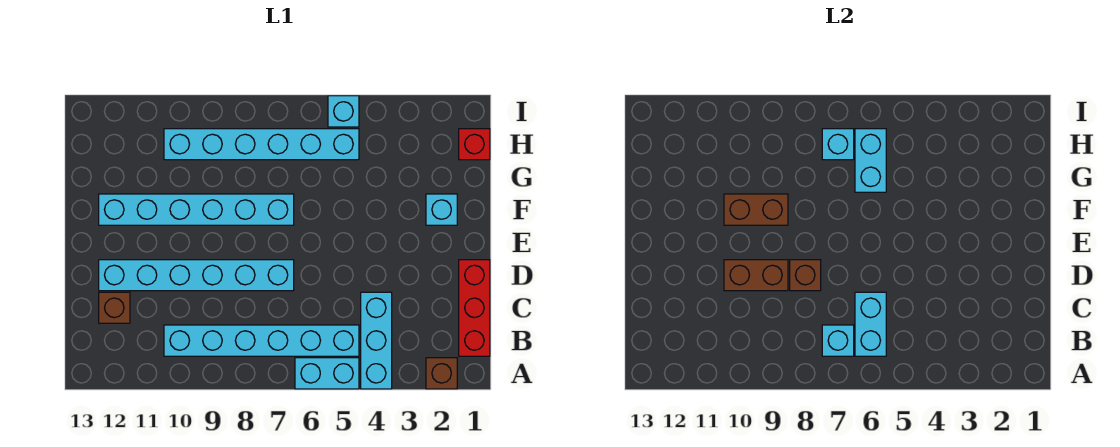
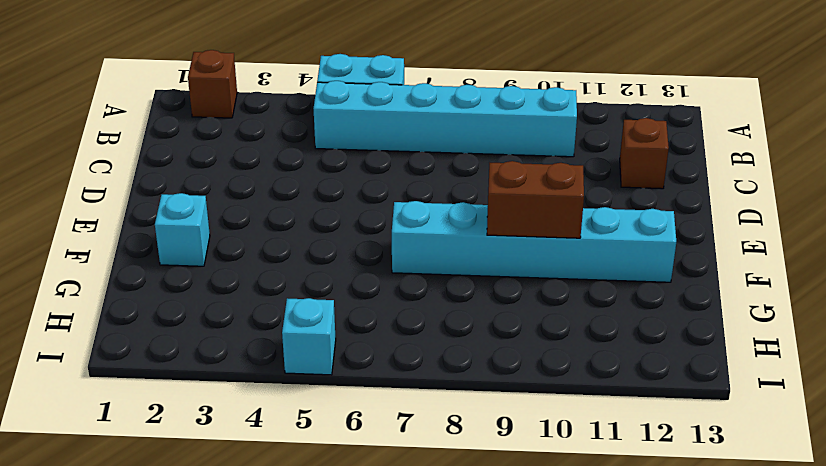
none -> cyan 1x3 brick [361,292,392,389]
none -> red 1x3 brick [459,260,490,356]
none -> cyan 1x6 brick [99,260,294,291]

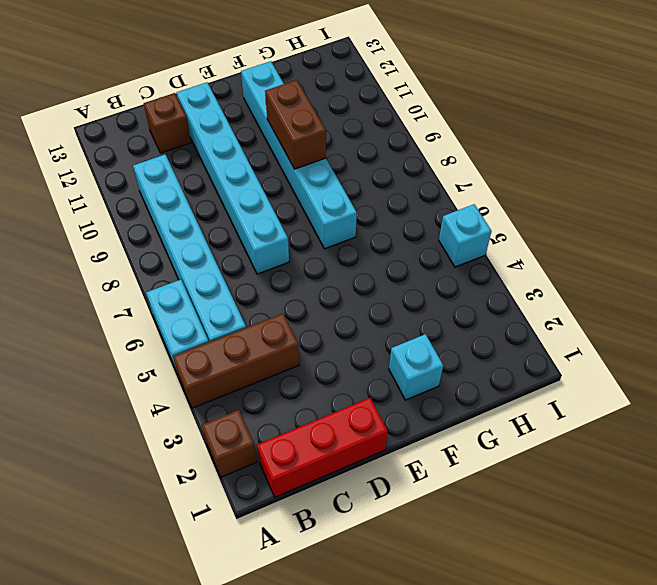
brown 1x3 brick [173,314,299,408] -> cyan 1x3 brick [361,292,392,389]
none -> red 1x1 brick [459,129,490,160]
none -> cyan 1x6 brick [164,129,359,160]
none -> cyan 1x2 brick [855,292,886,356]

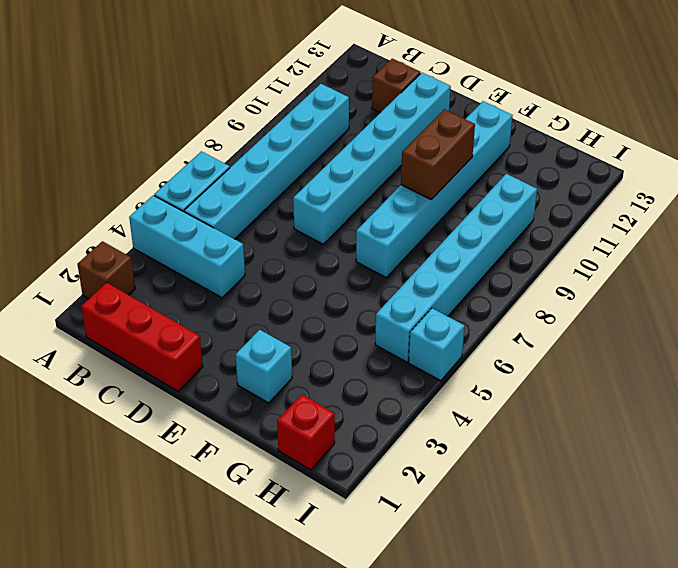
none -> cyan 1x2 brick [855,292,886,356]
none -> cyan 1x1 brick [822,325,854,356]
none -> brown 1x1 brick [790,260,821,291]

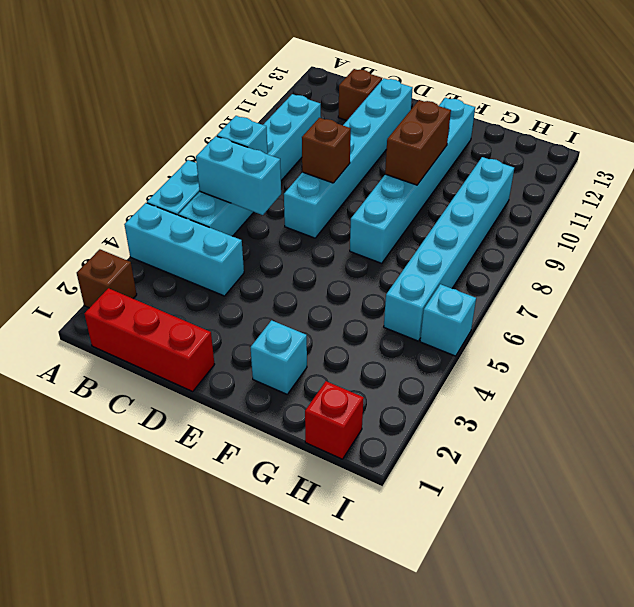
none -> brown 1x2 brick [724,260,788,291]
none -> cyan 1x2 brick [855,129,886,192]
none -> cyan 1x1 brick [822,129,854,160]

